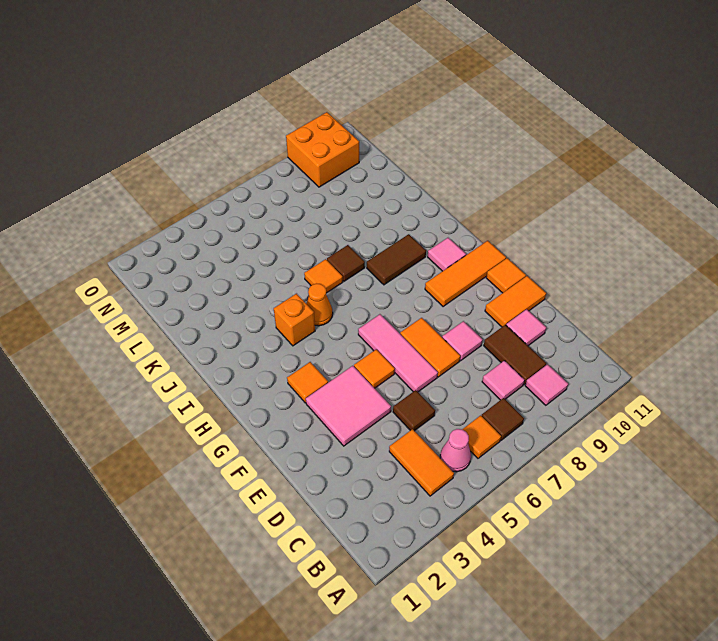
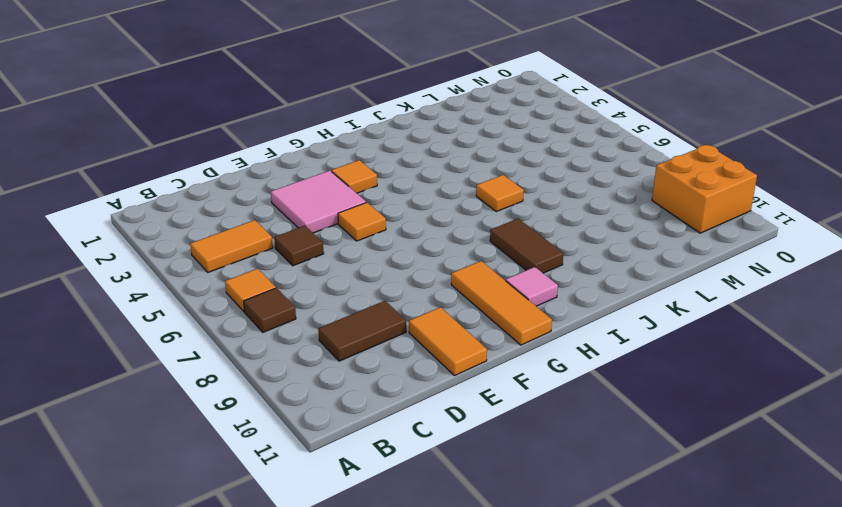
none -> pink 1x1 cone [440,429,471,472]
none -> pink 1x1 tile [525,364,568,405]
none -> pink 1x1 tile [482,361,525,400]

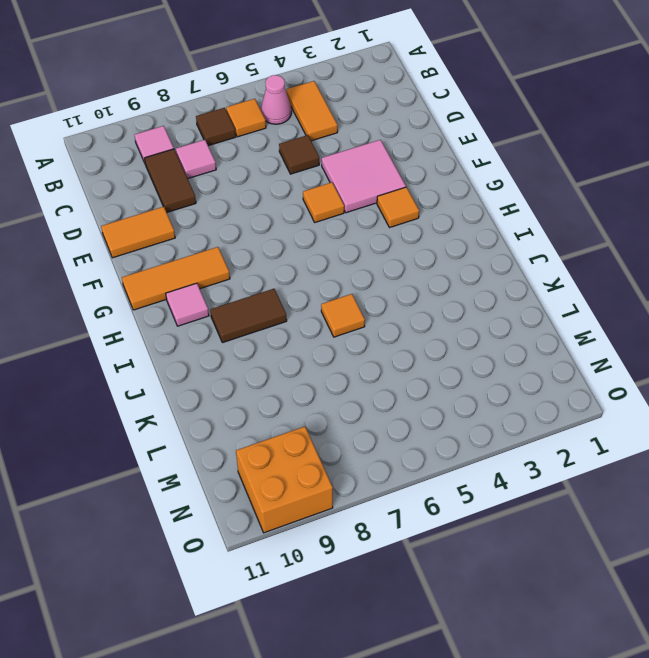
none -> pink 1x1 tile [506,309,546,346]
none -> pink 1x3 tile [358,314,438,392]
none -> orange 1x2 tile [400,318,460,377]

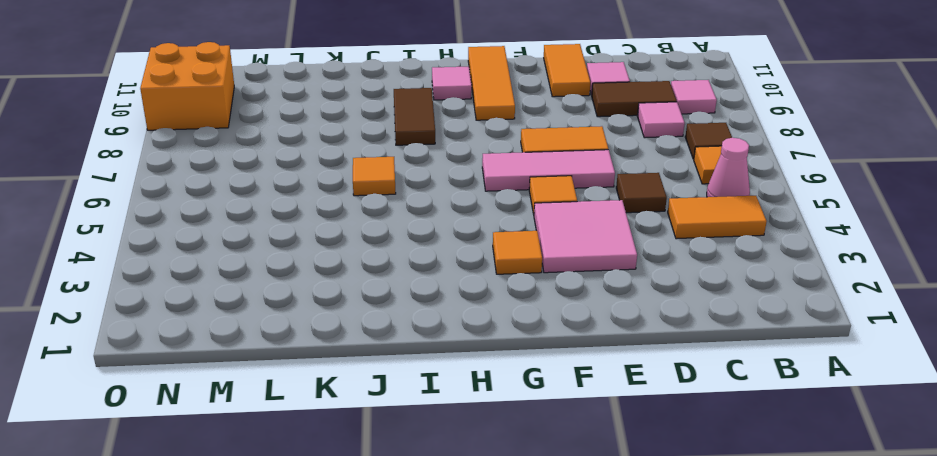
none -> pink 1x1 tile [442,321,483,360]
none -> orange 1x1 tile [486,258,526,293]
none -> orange 1x1 brick [274,294,315,346]

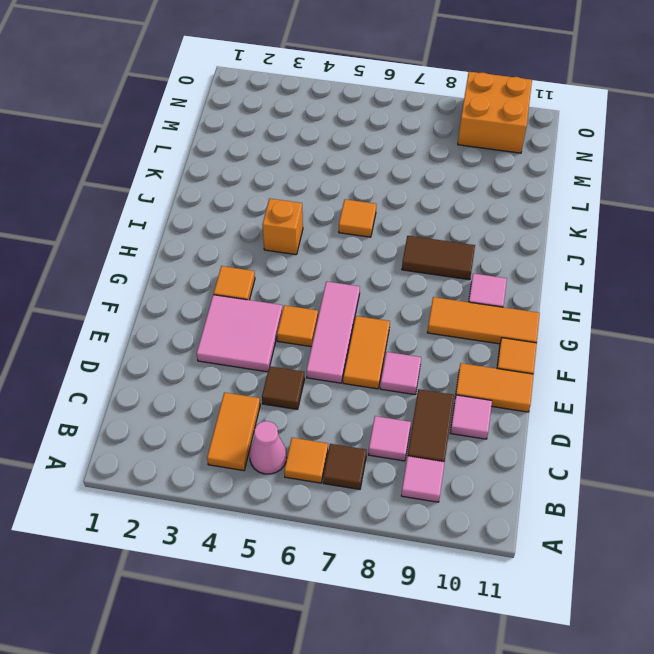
none -> orange 1x1 cone [307,283,333,326]
none -> brown 1x1 tile [327,245,365,281]

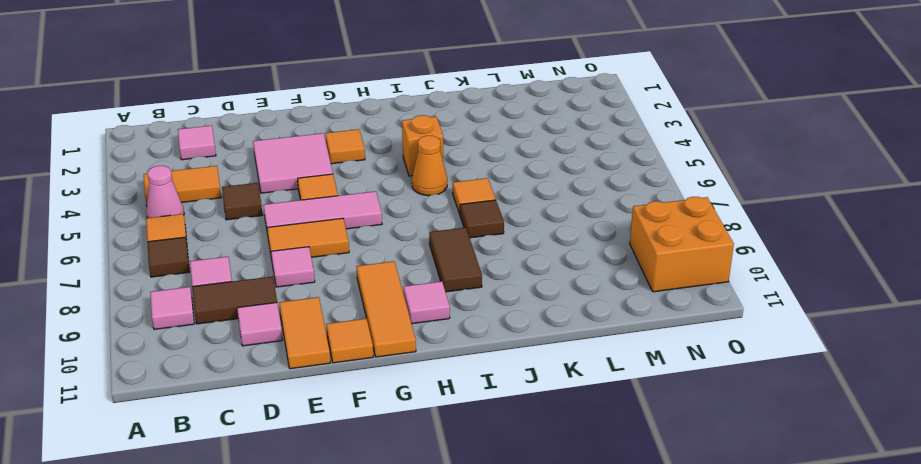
pink 1x1 tile [178,126,216,160] -> none

